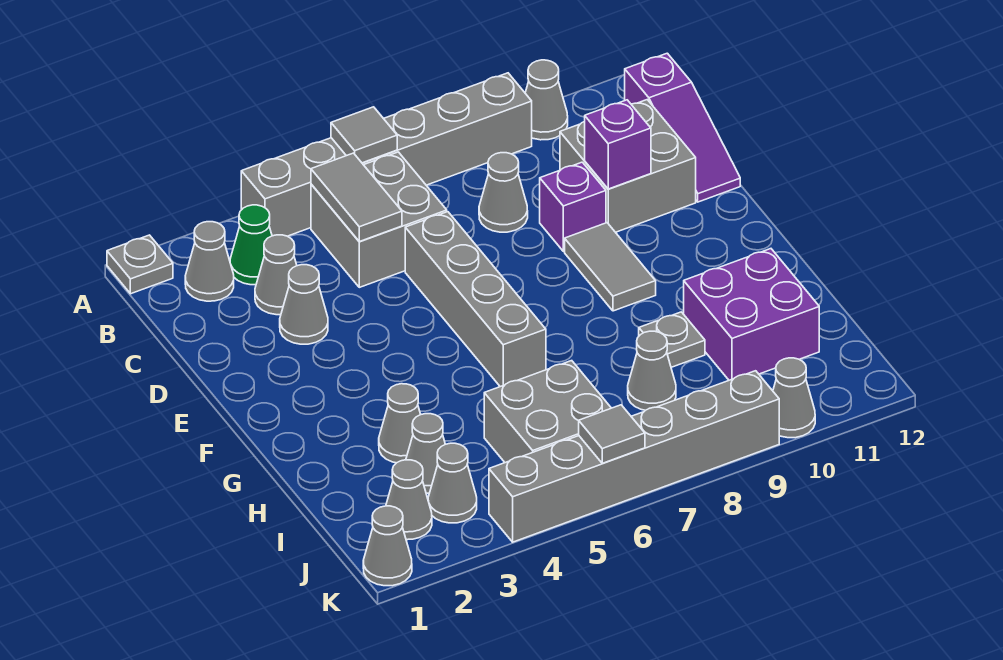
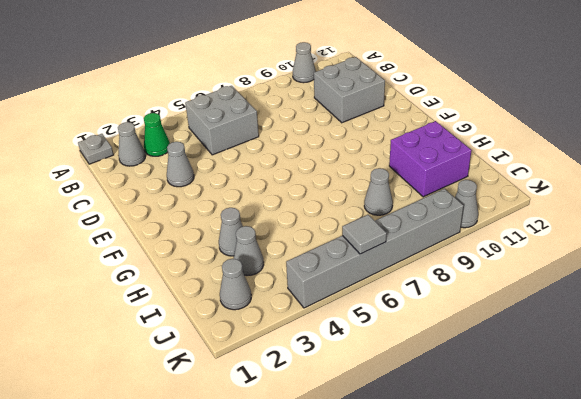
none -> grey 1x6 brick [241,73,532,236]
none -> purple 1x3 slope [625,53,740,202]
none -> grey 1x1 cone [255,235,297,315]

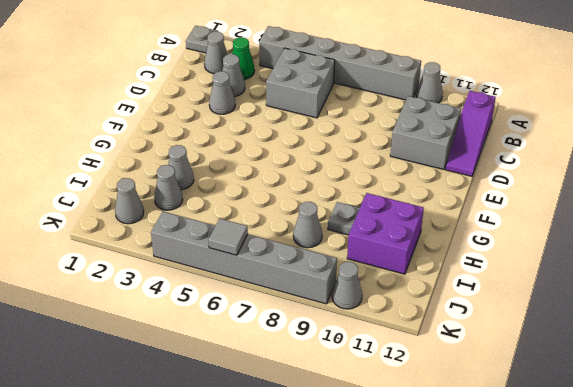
none -> grey 1x1 cone [479,153,528,232]
none -> grey 1x4 brick [405,212,546,387]
none -> purple 1x1 brick [540,162,606,251]

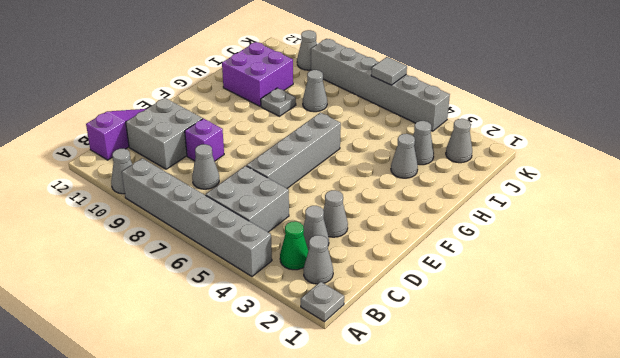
none -> grey 1x2 tile [565,223,656,311]
none -> grey 2x2 brick [484,361,611,463]
none -> grey 1x1 cone [428,443,477,523]

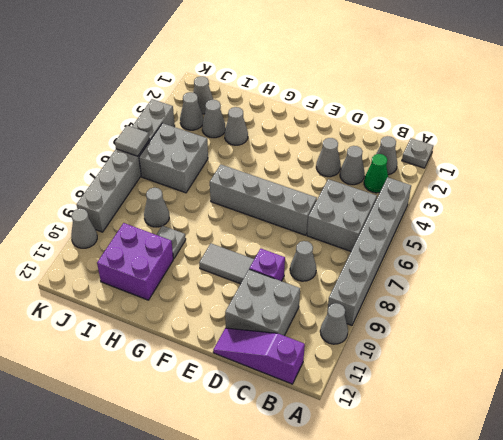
none -> grey 1x1 cone [363,506,412,586]
none -> grey 1x1 tile [331,107,397,163]
none -> grey 1x2 tile [311,153,402,242]

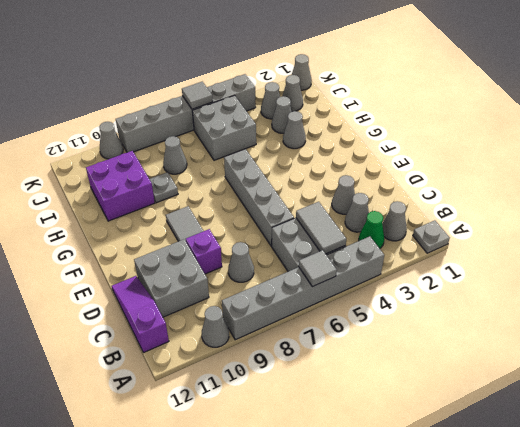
none -> purple 1x1 brick [585,100,651,189]

